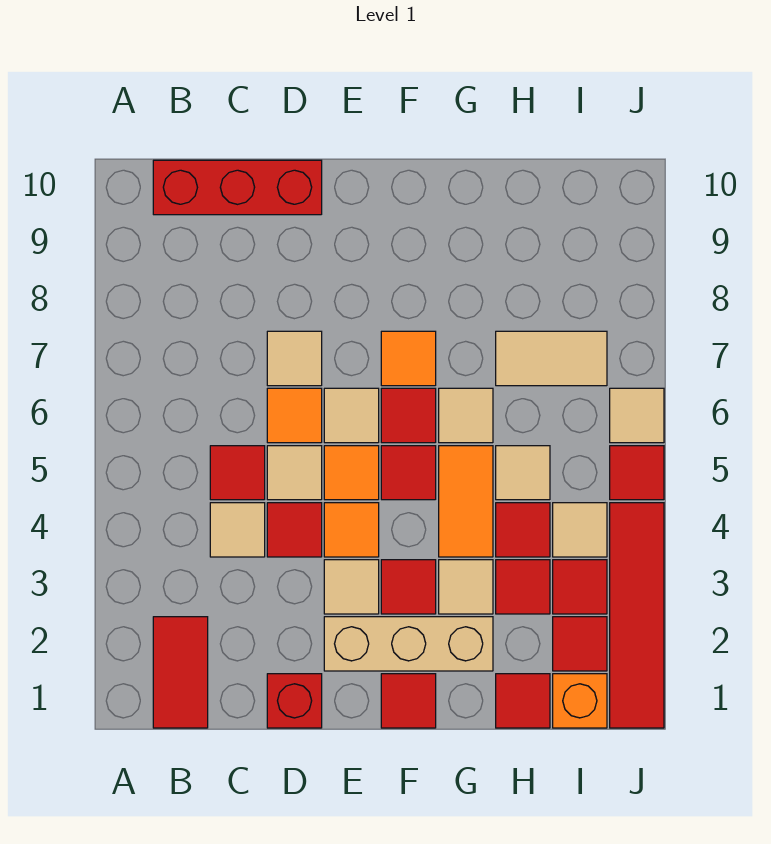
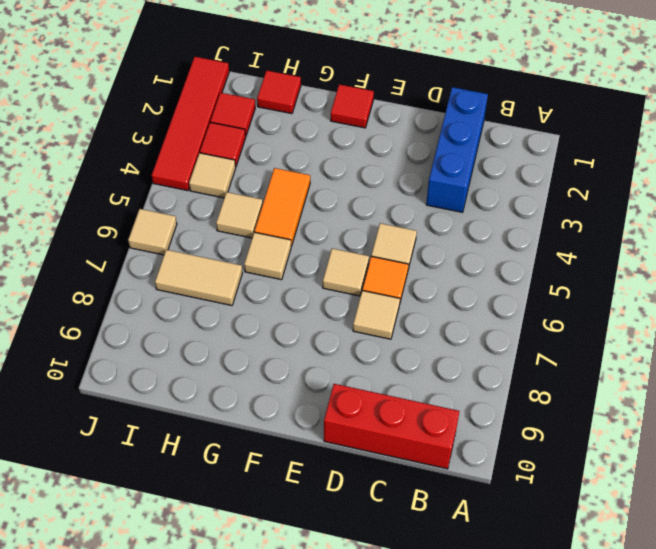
blue 1x3 brick [426,87,488,212] -> none
none -> red 1x2 tile [153,617,208,728]
none -> tan 1x1 tile [210,503,265,557]
none -> red 1x1 tile [210,446,265,500]
none -> red 1x1 brick [267,674,322,728]

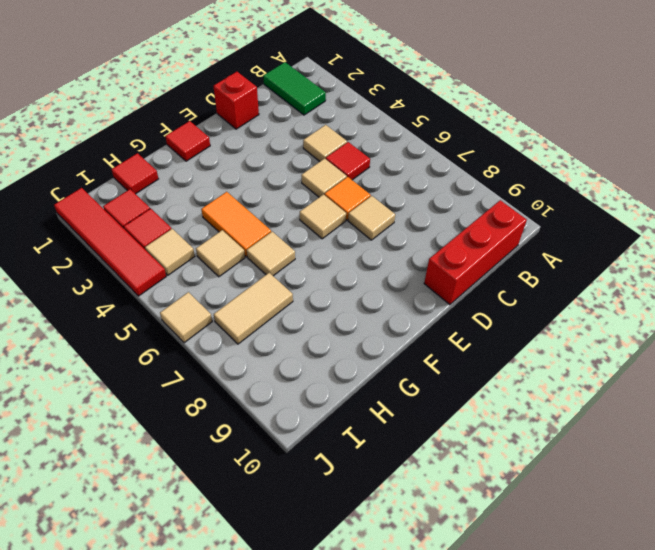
green 1x2 tile [263,62,326,115] -> red 1x2 tile [153,617,208,728]
none -> red 1x1 tile [267,503,322,557]
none -> tan 1x3 brick [324,617,493,671]
none -> tan 1x1 tile [324,560,379,614]
none -> orange 1x1 tile [324,503,379,557]

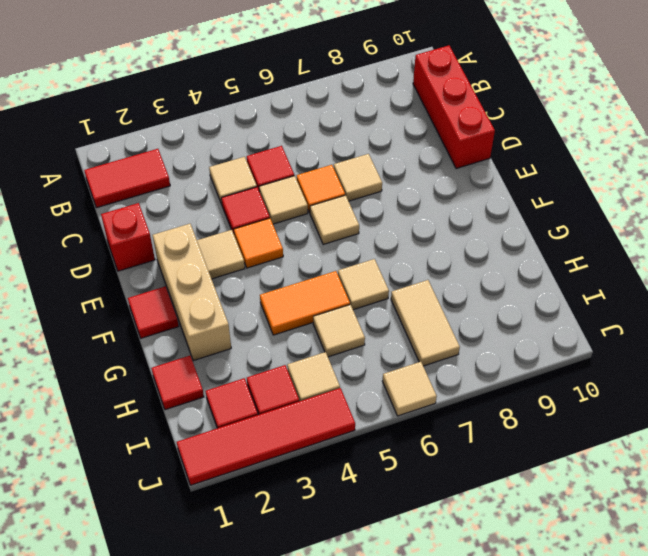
none -> orange 1x1 tile [324,446,379,500]
none -> red 1x1 tile [381,560,436,614]
none -> red 1x1 tile [381,446,436,500]
none -> red 1x1 tile [381,388,436,443]

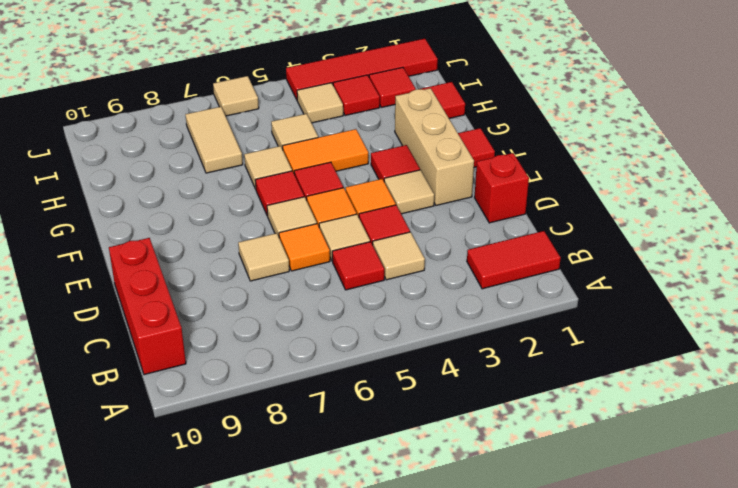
none -> orange 1x1 tile [381,331,436,386]
none -> tan 1x1 tile [439,560,493,614]
none -> red 1x1 tile [496,560,550,614]
none -> red 1x1 tile [496,503,550,557]

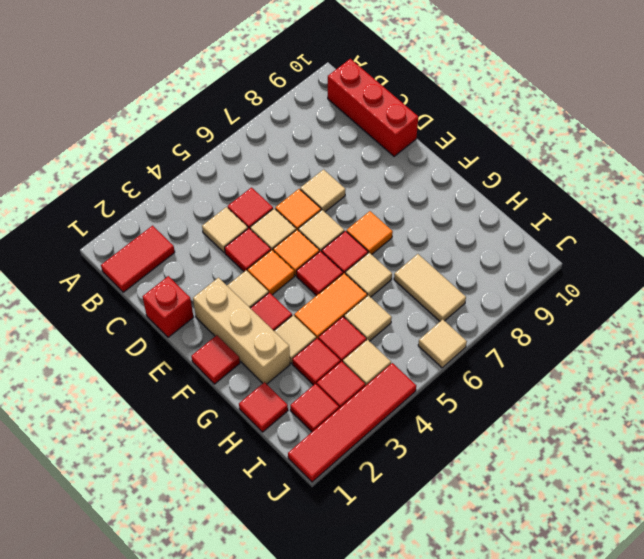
none -> orange 1x1 brick [553,674,607,728]
none -> red 1x1 tile [610,446,664,500]

